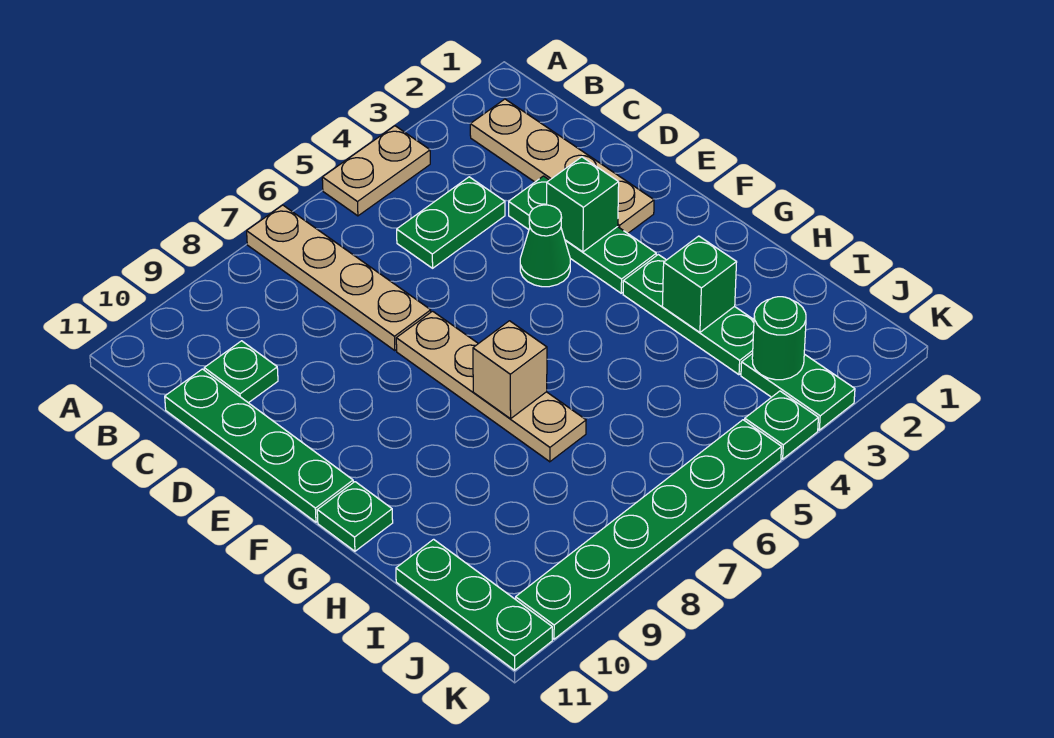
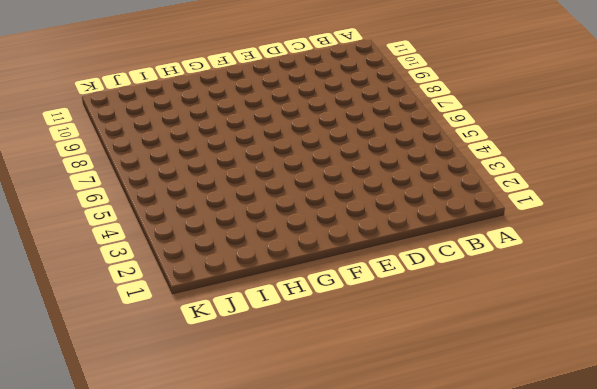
none -> tan 1x2 plate [322,126,430,216]
none -> tan 1x4 plate [247,205,431,351]
none -> tan 1x4 plate [470,99,654,233]

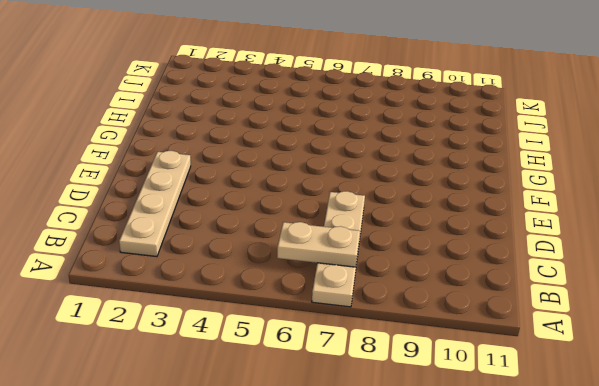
tan 1x2 plate [277,222,360,267] -> tan 1x2 plate moved to [322,126,430,216]
none -> green 1x2 plate [397,177,505,268]
none -> green 1x1 plate [204,341,278,403]
none -> green 1x4 plate [165,369,353,522]

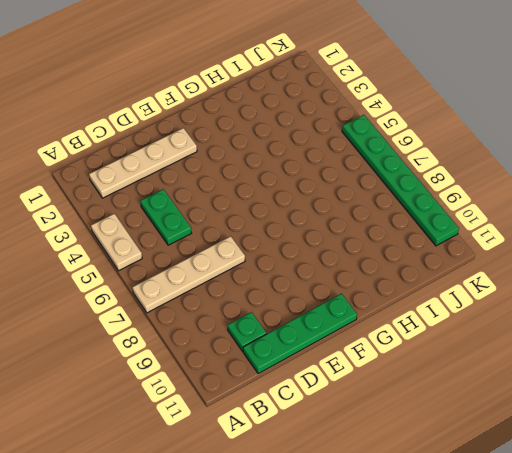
none -> green 1x3 plate [509,176,656,293]
none -> green 1x1 cone [520,205,570,287]
none -> tan 1x4 plate [396,311,586,462]

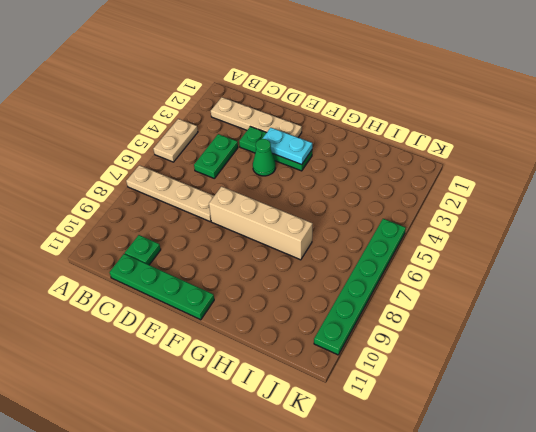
cyan 1x2 plate [262,128,312,165] -> green 1x1 brick [547,157,619,252]
tan 1x4 brick [209,186,313,260] -> tan 1x4 plate [396,311,586,462]
none -> green 1x3 plate [623,255,754,375]
none -> green 1x1 plate [317,482,393,551]
none -> green 1x3 plate [396,539,552,670]

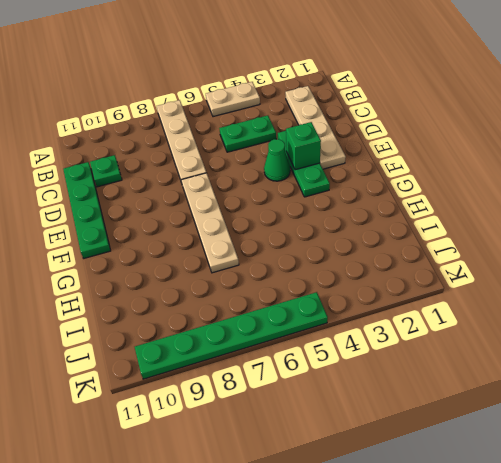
none -> green 1x3 plate [623,255,754,375]
none -> green 1x1 plate [317,482,393,551]
none -> green 1x3 plate [396,539,552,670]

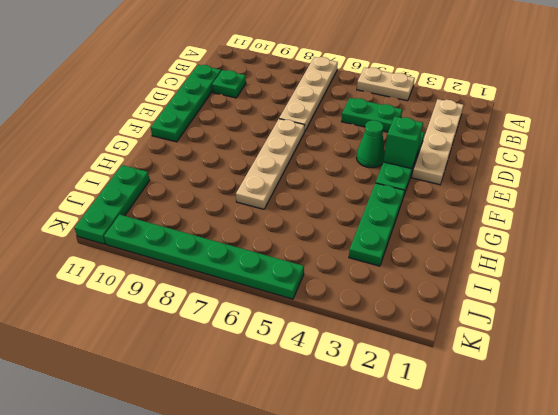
none -> green 1x1 plate [317,482,393,551]
none -> green 1x2 plate [741,353,855,430]
none -> green 1x1 plate [745,391,818,459]

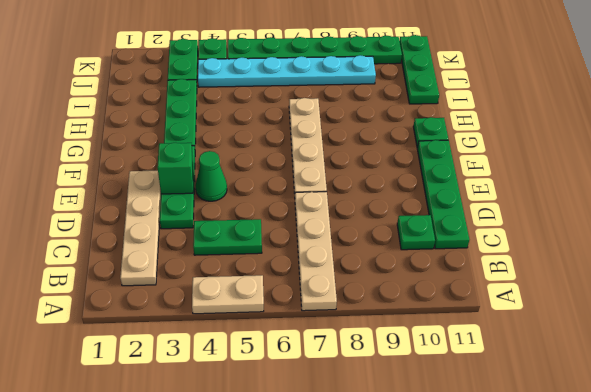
cyan 1x6 plate [198,55,376,87] -> none
none -> tan 1x1 brick [473,321,547,419]
none -> green 1x1 brick [662,236,737,332]
none -> green 1x1 round brick [752,297,806,380]

